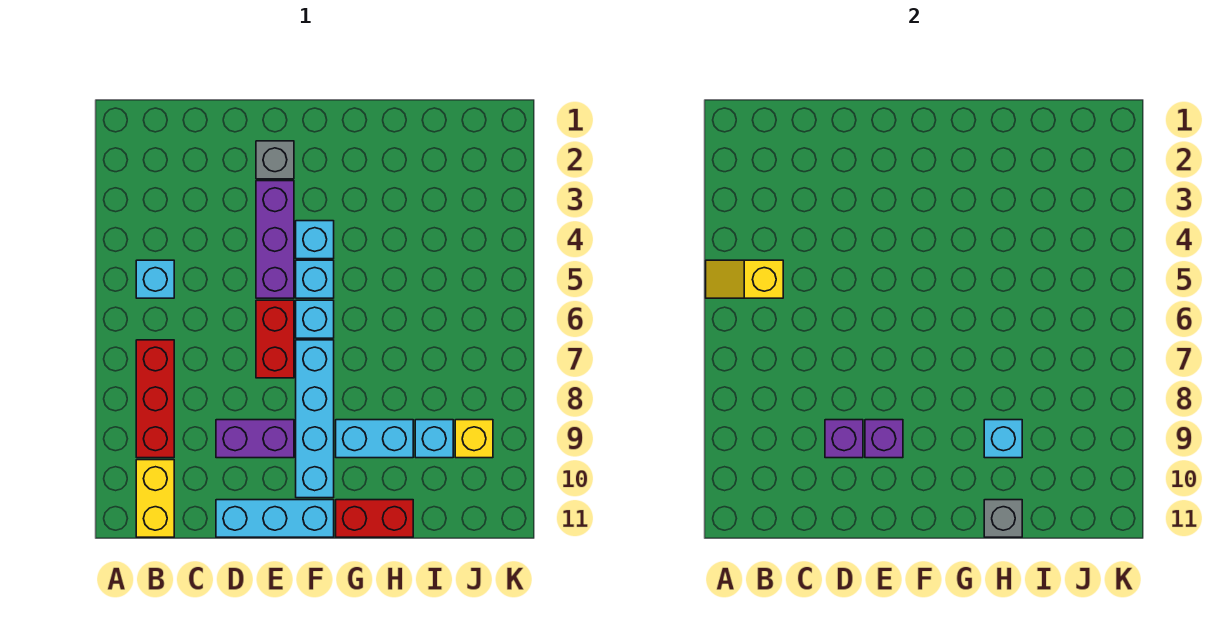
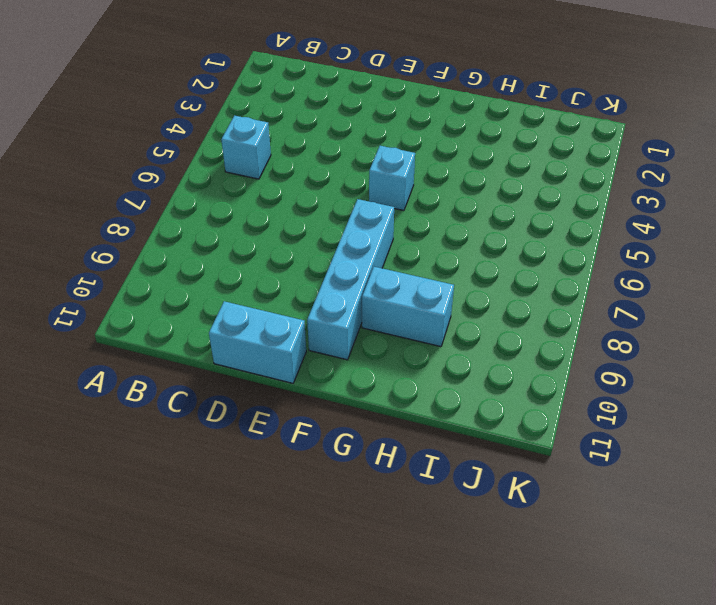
cyan 1x2 brick [209,301,306,383] -> cyan 1x3 brick [216,500,334,537]
none -> red 1x3 brick [136,340,174,458]
none -> yellow 1x2 brick [136,460,174,537]
none -> purple 1x2 brick [216,420,294,458]

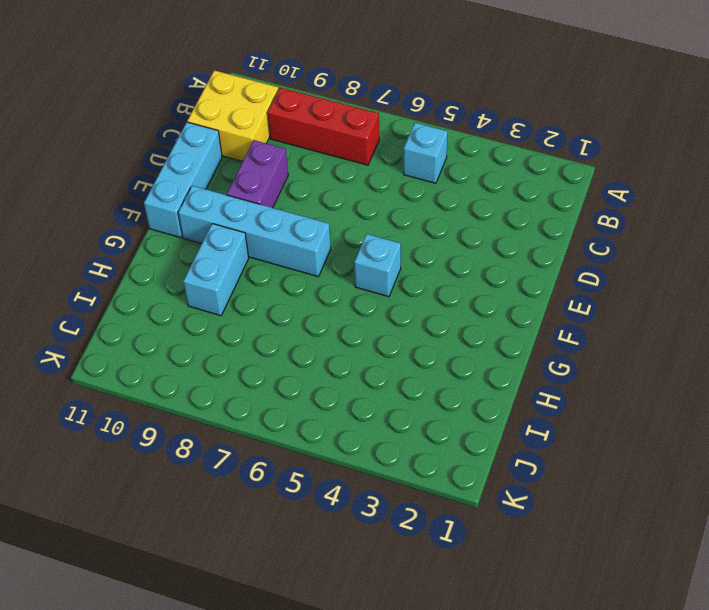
yellow 2x2 brick [187,70,278,161] -> yellow 1x2 brick [136,460,174,537]
none -> grey 1x1 brick [256,141,294,179]
none -> purple 1x3 brick [256,181,294,298]
none -> red 1x2 brick [256,300,294,378]

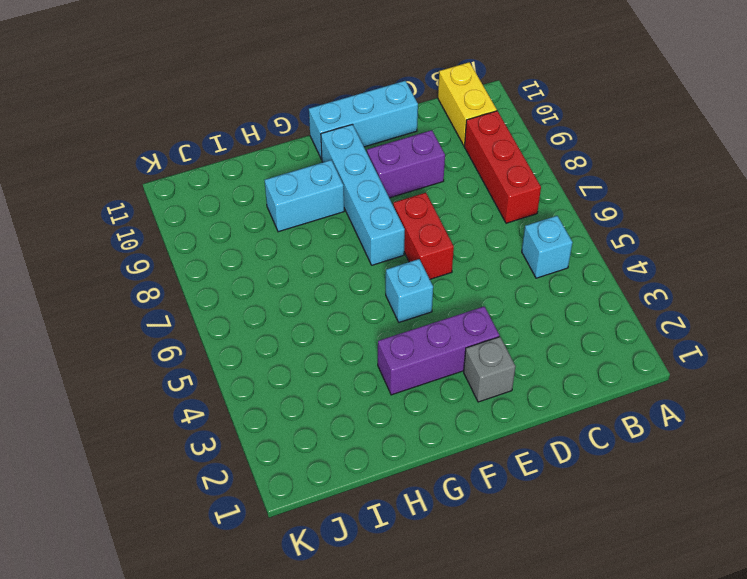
purple 1x3 brick [378,306,499,395] -> purple 1x3 brick turned to [256,181,294,298]
none -> cyan 1x1 brick [296,221,334,259]
none -> cyan 1x1 brick [296,300,334,338]
none -> red 1x2 brick [336,500,413,537]

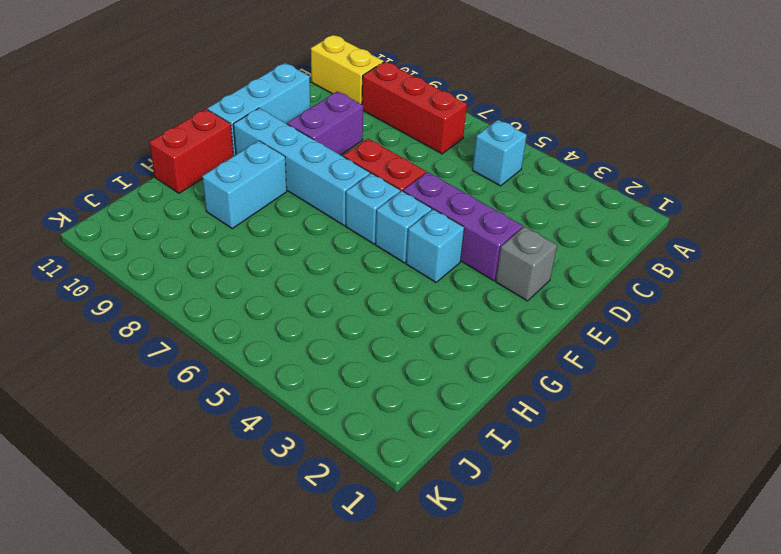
none -> cyan 1x1 brick [415,420,453,458]
none -> yellow 1x1 brick [455,420,493,458]
none -> yellow 1x2 slope [706,260,783,298]

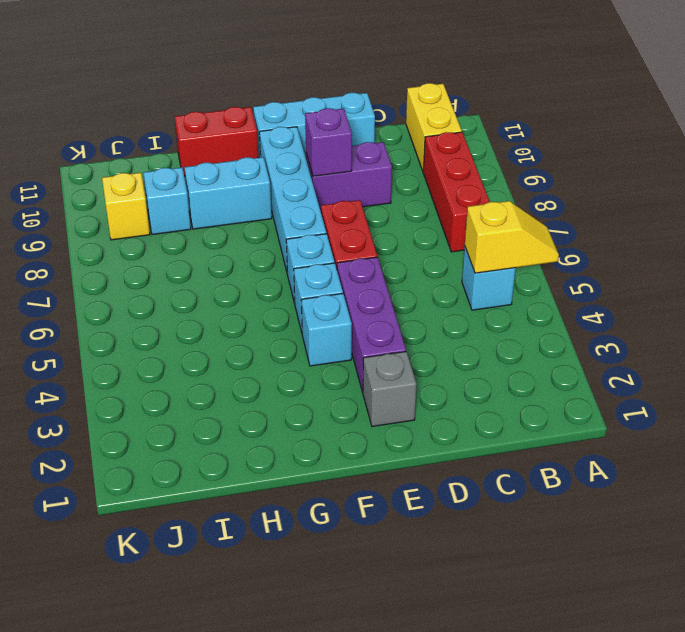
none -> purple 1x1 brick [825,420,863,458]
none -> cyan 1x1 brick [984,420,1022,458]
none -> grey 1x1 brick [984,500,1022,537]

